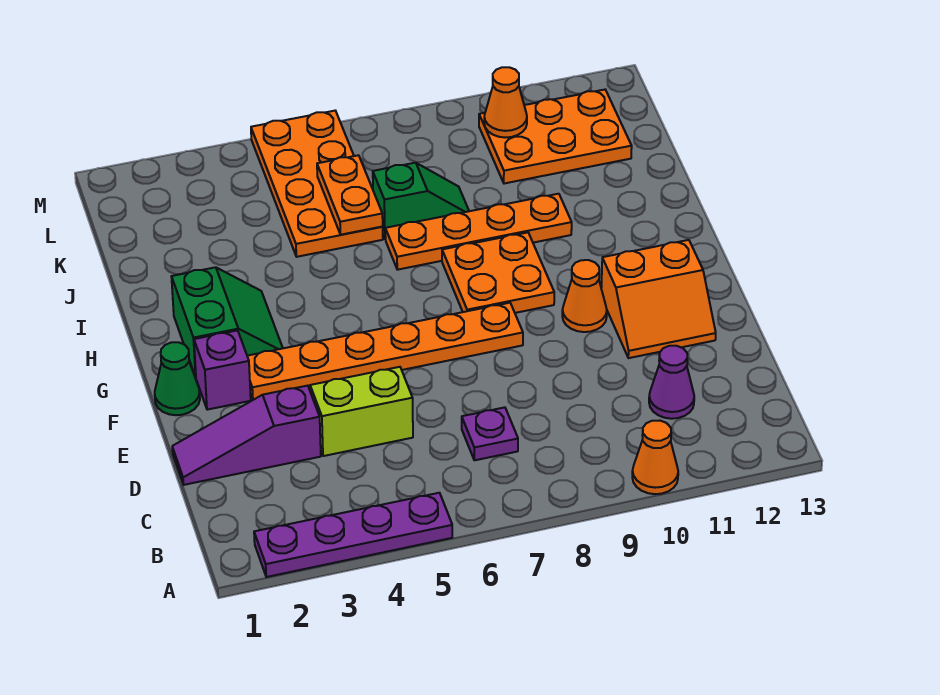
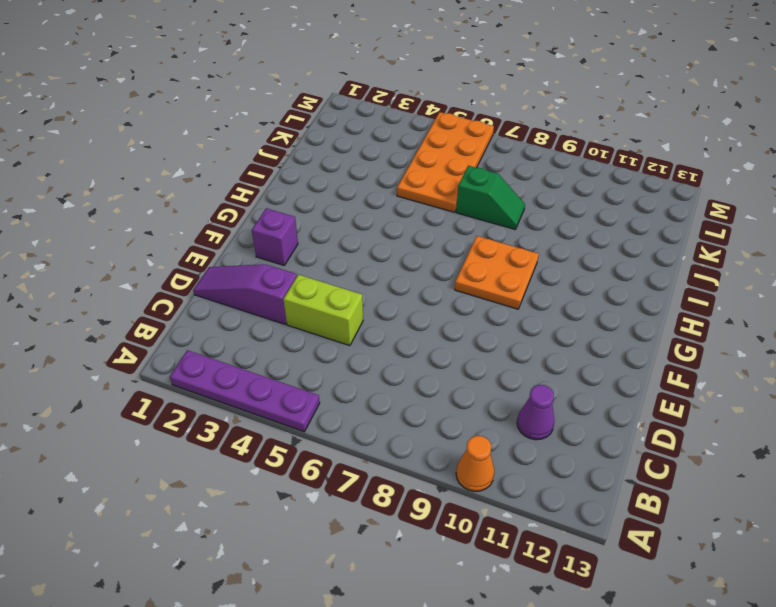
none -> purple 1x1 plate [462,407,518,460]
none -> orange 2x2 slope [601,240,716,358]
none -> green 1x1 cone [155,342,200,415]

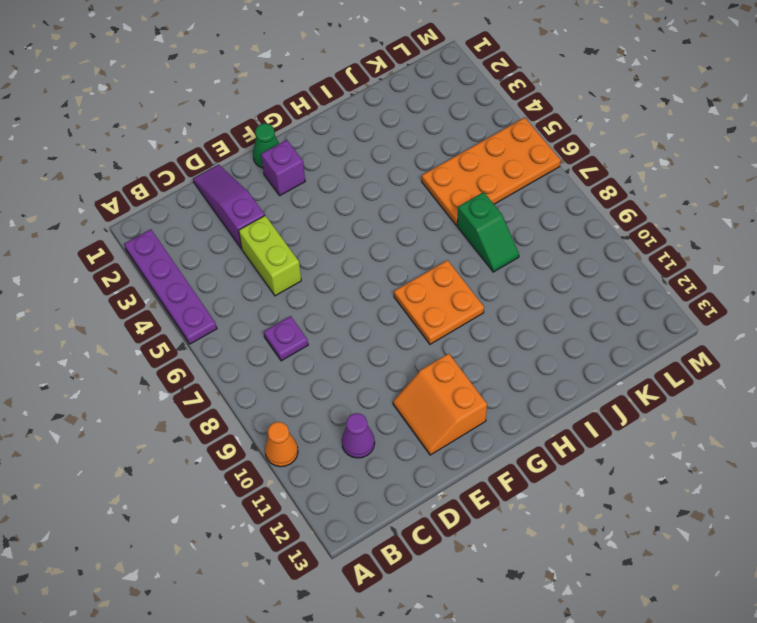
none -> orange 1x6 plate [247,303,523,400]
none -> orange 1x1 cone [562,260,607,332]
none -> green 2x2 slope [171,267,283,377]

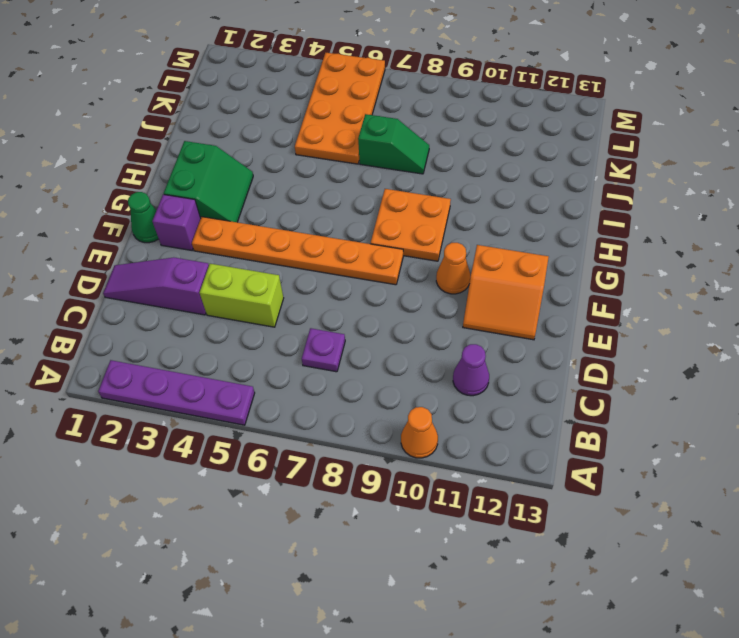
none -> orange 1x4 plate [385,194,572,270]
none -> orange 2x3 plate [479,90,632,184]
none -> orange 1x2 plate [317,155,383,235]

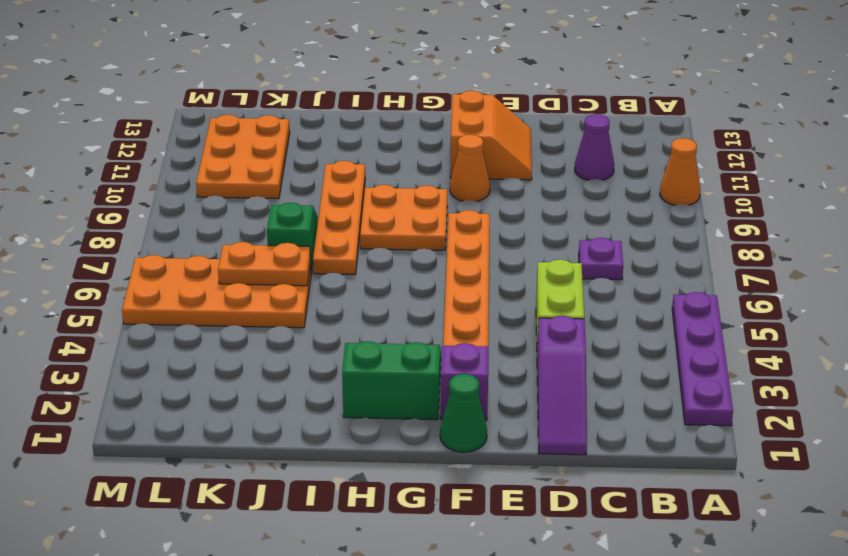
none -> orange 1x1 cone [484,67,527,138]

